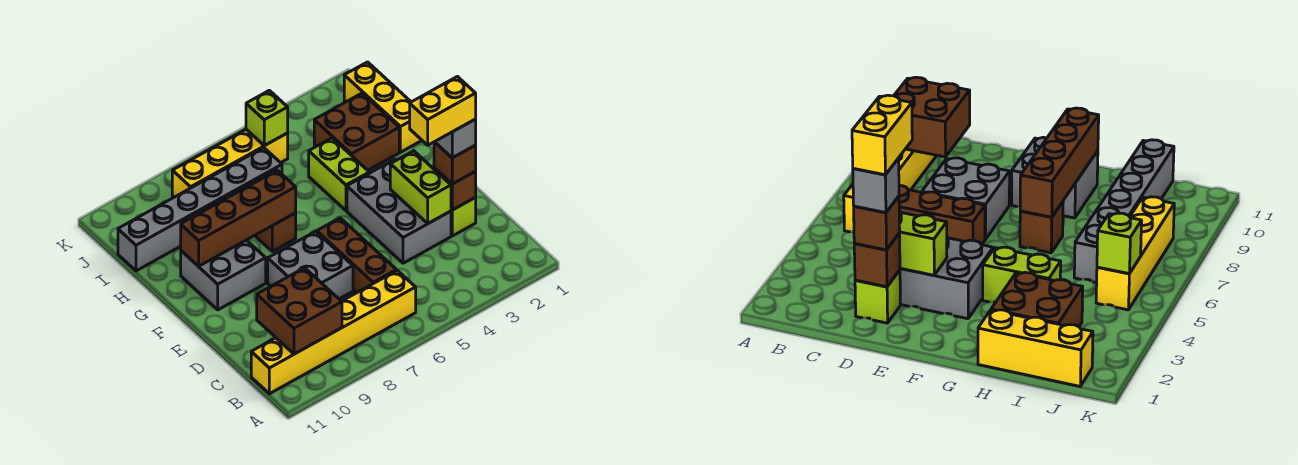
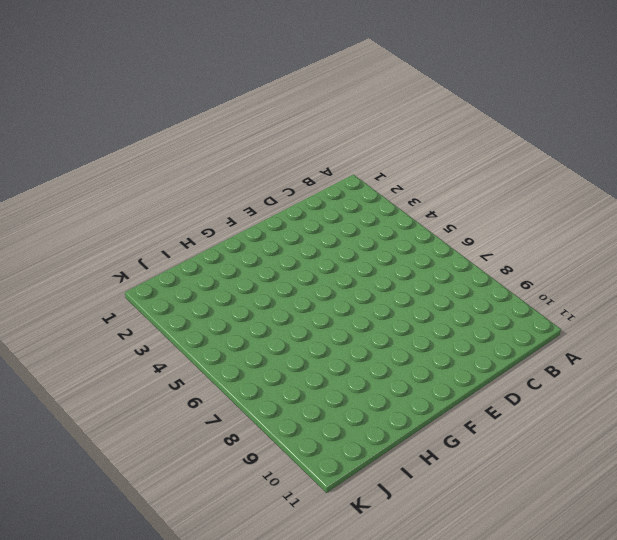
none -> yellow 1x6 brick [251,270,416,394]
none -> brown 1x3 brick [317,218,396,293]
none -> lime 1x1 brick [451,197,476,236]

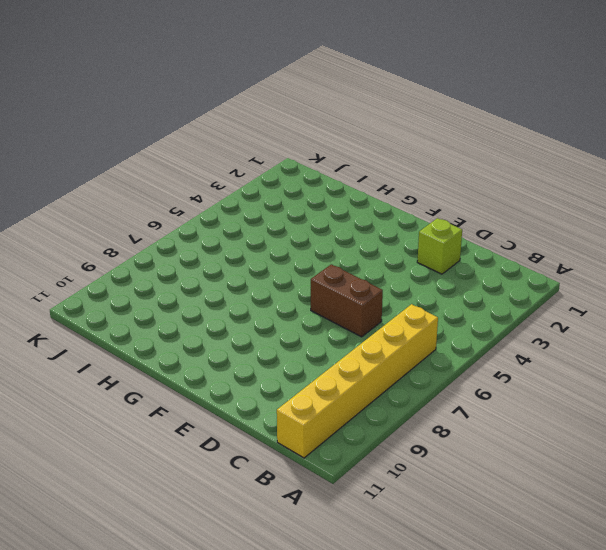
brown 1x2 brick [311,264,383,337] -> brown 1x3 brick [317,218,396,293]
none -> grey 2x3 brick [347,159,451,263]
none -> grey 2x2 brick [268,232,353,299]
none -> grey 2x2 brick [181,240,266,310]

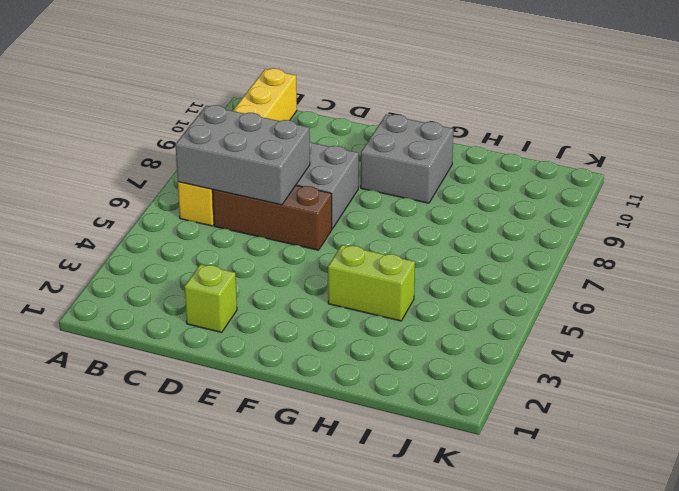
grey 2x3 brick [175,105,310,205] -> grey 2x3 brick moved to [347,159,451,263]
none -> brown 1x1 brick [255,213,296,251]
none -> yellow 1x3 brick [344,62,422,152]
none -> brown 2x2 brick [314,93,399,170]

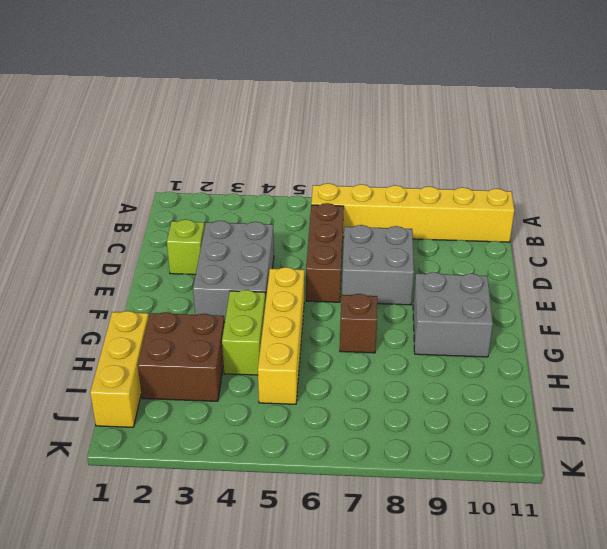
yellow 1x4 brick [258,267,304,404] -> yellow 1x4 brick turned to [172,129,288,197]
none -> grey 1x6 brick [118,148,282,271]
none -> brown 2x2 brick [257,268,342,354]
none -> brown 1x1 brick [434,168,476,210]

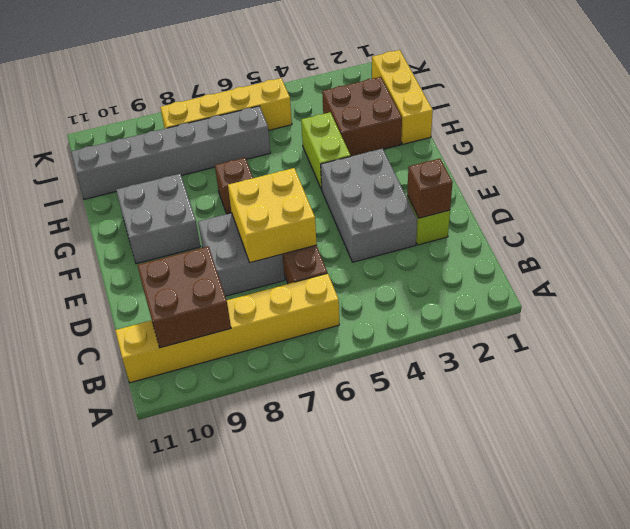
yellow 2x2 brick [228,168,317,263] -> none
none -> lime 1x2 brick [390,151,451,223]
none -> brown 1x4 brick [181,170,296,266]
none -> lime 1x1 brick [246,90,288,146]

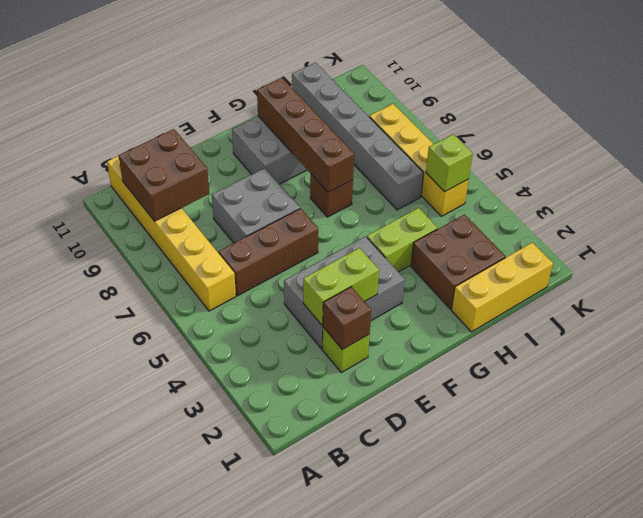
none -> brown 1x1 brick [434,142,476,184]
none -> grey 1x1 brick [435,119,476,158]
none -> yellow 1x2 brick [410,77,476,145]

